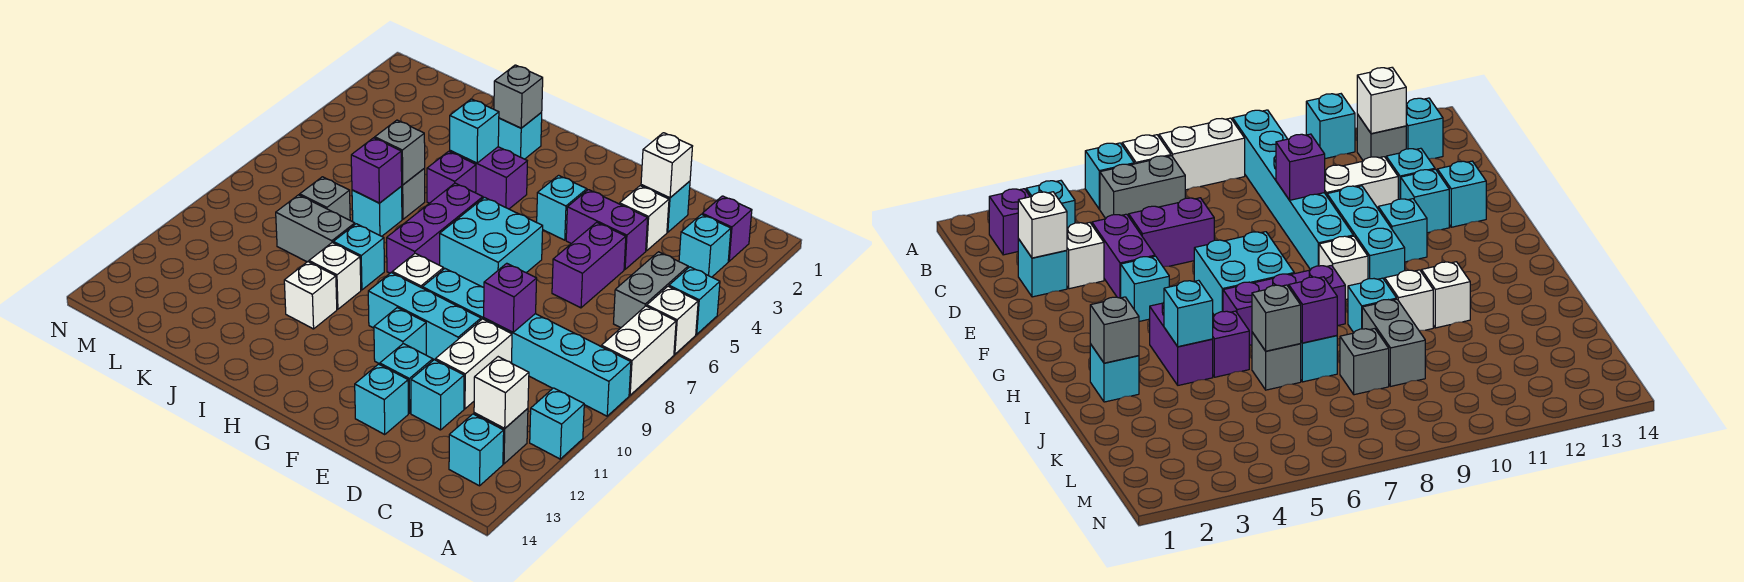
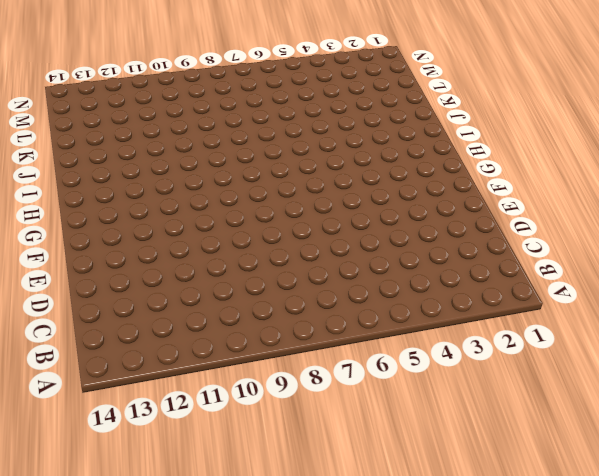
none -> cyan 1x1 brick [669,267,720,334]
none -> white 1x1 brick [647,286,698,354]
none -> white 1x2 brick [601,306,676,395]
none -> cyan 1x6 brick [422,269,631,416]

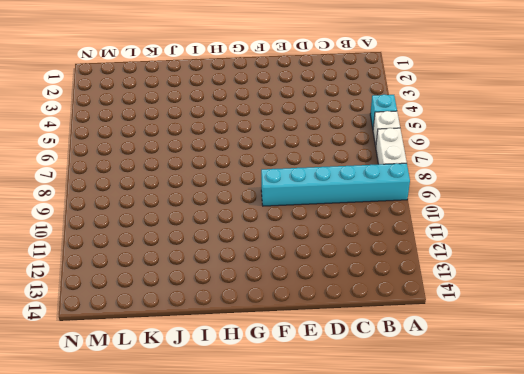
none -> cyan 1x1 brick [530,388,584,459]
none -> purple 1x1 brick [702,196,752,261]
none -> cyan 1x1 brick [679,214,731,277]
none -> grey 1x2 brick [614,252,688,328]

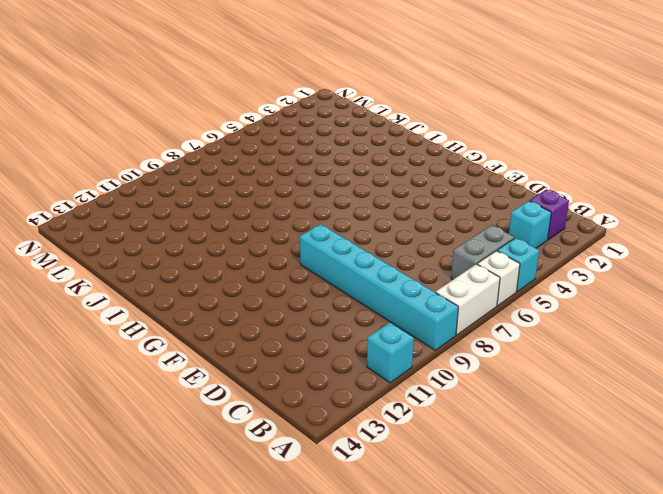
none -> grey 1x1 brick [474,408,528,464]
none -> cyan 1x1 brick [449,414,504,486]
none -> cyan 1x1 brick [641,181,690,232]
none -> white 1x1 brick [620,186,669,251]

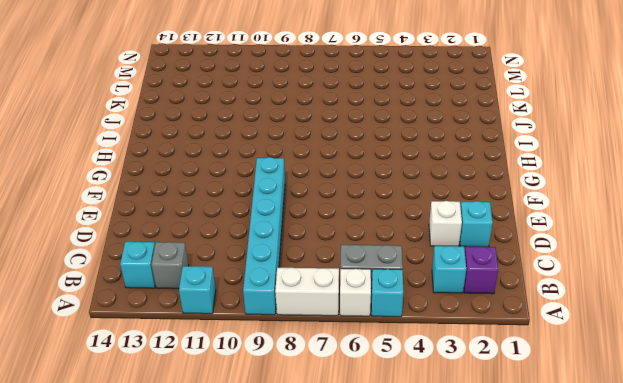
none -> purple 1x2 brick [566,190,648,269]
none -> purple 1x2 brick [552,222,626,308]
none -> white 1x2 brick [435,319,512,409]
none -> cyan 1x1 brick [411,360,464,430]

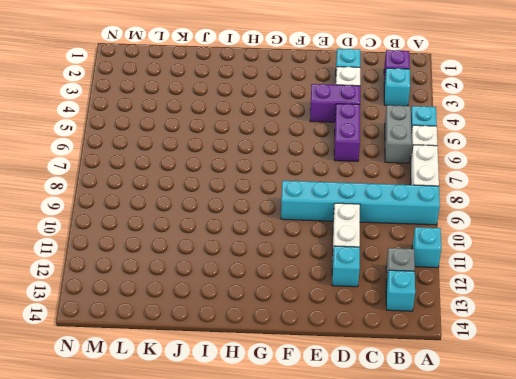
none -> cyan 1x3 brick [368,273,481,360]
none -> cyan 1x1 brick [380,344,433,413]
none -> cyan 1x1 brick [355,364,408,434]
none -> cyan 1x1 brick [537,175,587,240]

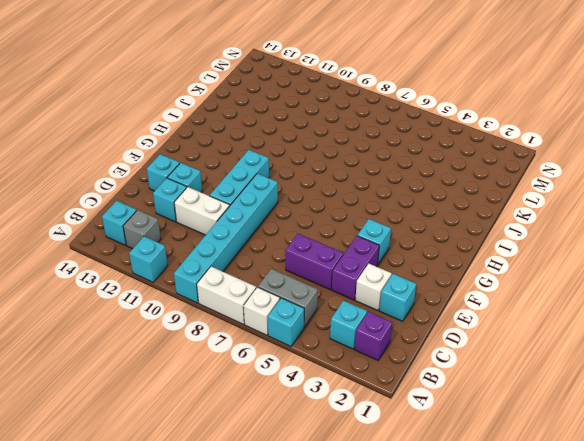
none -> cyan 2x2 brick [440,197,543,287]
none -> cyan 1x1 brick [374,308,426,364]
none -> white 1x1 brick [392,253,444,288]
none -> purple 1x2 brick [450,147,527,209]

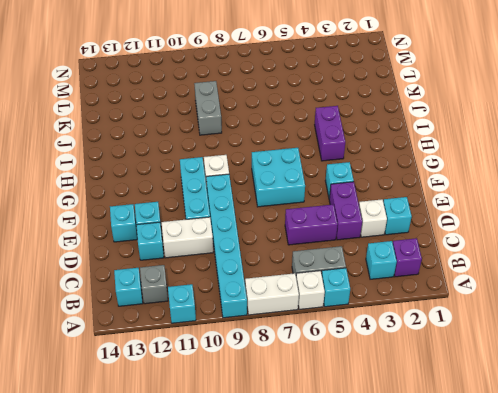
none -> cyan 1x1 brick [374,308,426,364]
none -> purple 1x3 brick [387,183,483,273]
none -> cyan 1x1 brick [498,113,542,159]
none -> purple 1x1 brick [427,151,476,203]

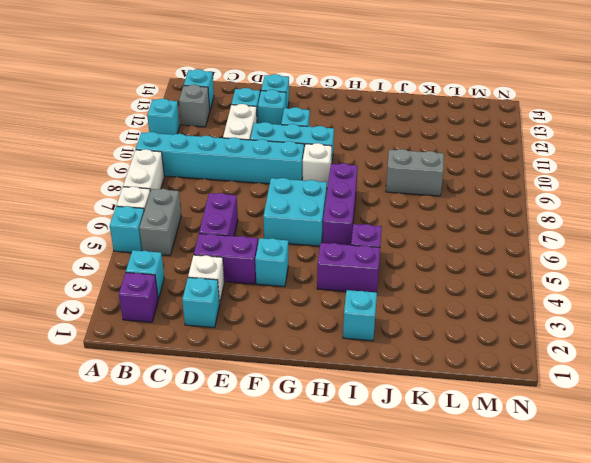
none -> cyan 1x1 brick [333,224,384,290]
none -> white 1x1 brick [309,243,361,309]
none -> white 1x1 brick [284,262,337,329]
none -> grey 1x1 brick [401,169,425,219]

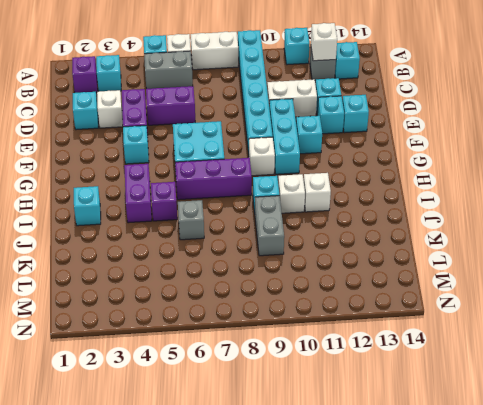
none -> cyan 1x1 brick [352,187,402,236]
none -> grey 1x1 brick [300,177,350,220]
none -> white 1x1 brick [641,133,693,198]
none -> purple 1x1 brick [484,263,537,332]

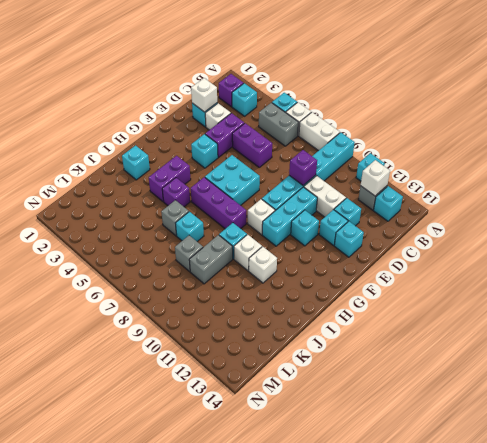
none -> grey 1x1 brick [494,65,543,128]
none -> cyan 1x1 brick [450,99,499,163]
none -> grey 1x1 brick [375,120,425,185]
none -> purple 1x1 brick [351,138,402,203]

